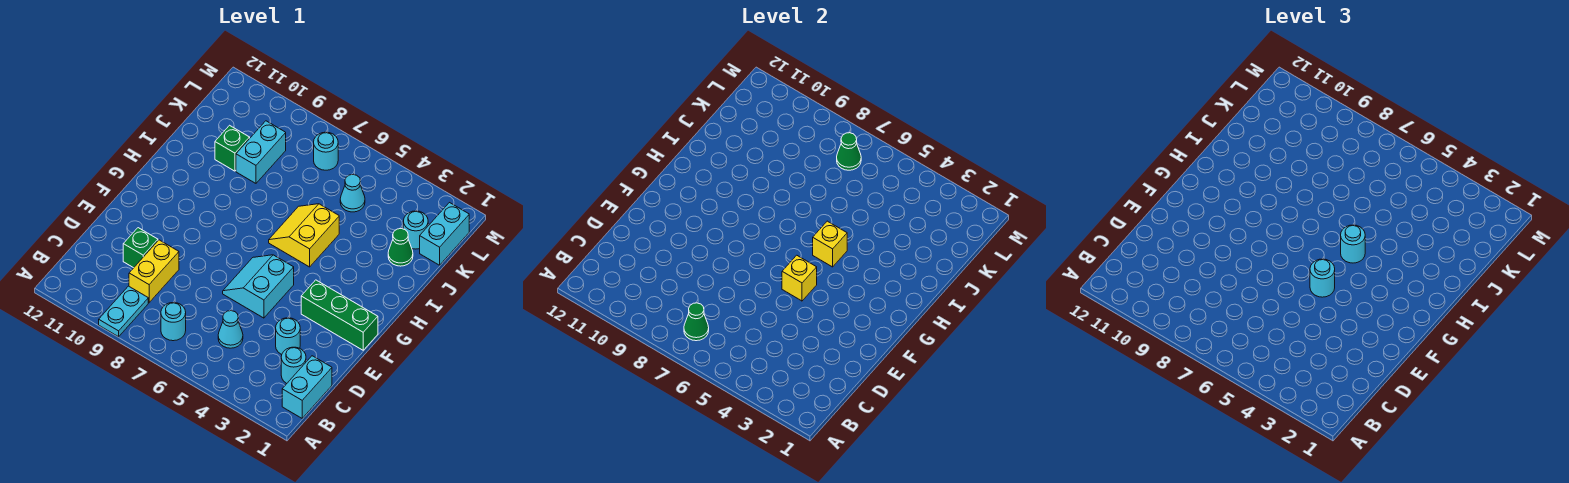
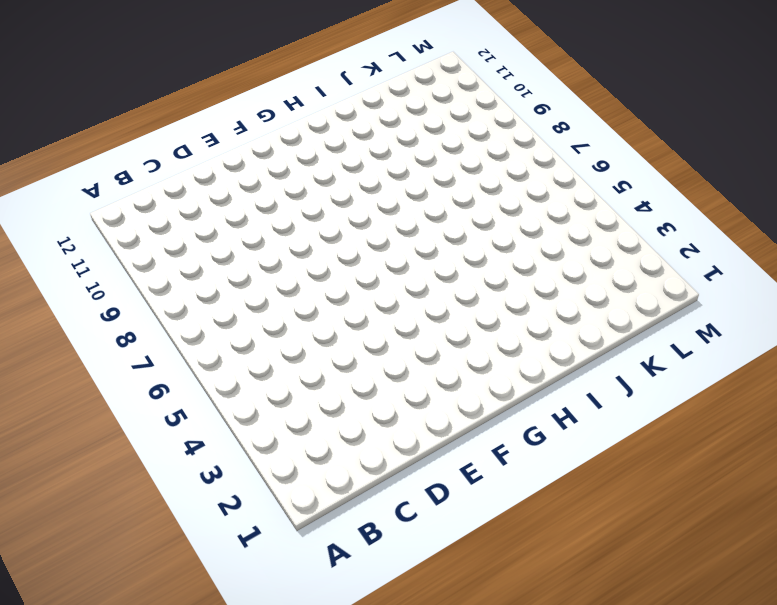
none -> cyan 1x2 plate [99,286,148,337]
none -> cyan 1x2 brick [282,356,332,418]
none -> cyan 1x1 round brick [161,303,186,341]

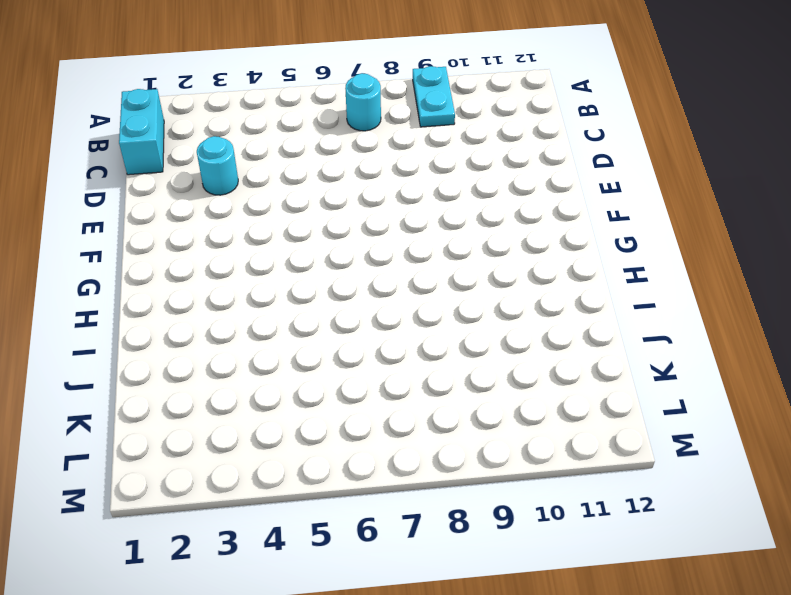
none -> cyan 1x1 round brick [281,347,306,383]
none -> cyan 1x1 cone [218,311,243,348]
none -> yellow 1x2 brick [129,240,179,303]

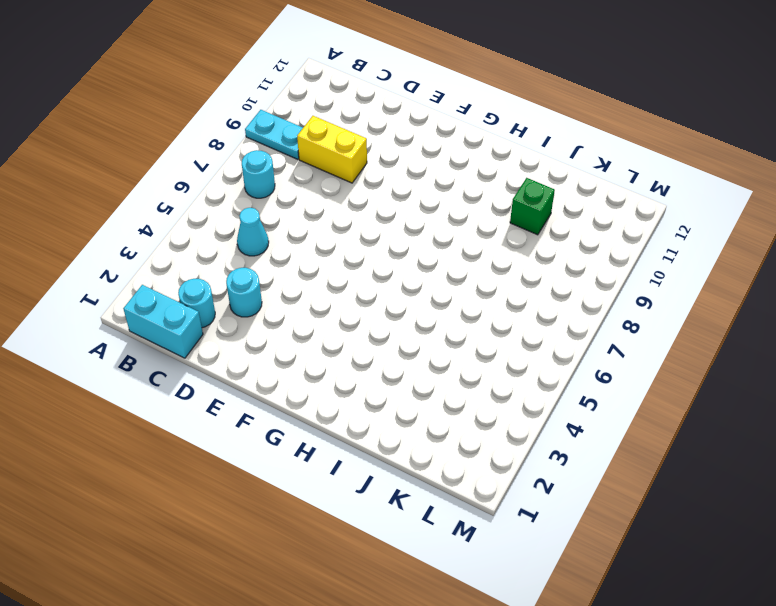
none -> green 1x1 brick [123,228,158,268]
none -> cyan 2x2 slope [223,255,294,318]
none -> green 1x3 brick [301,280,378,350]

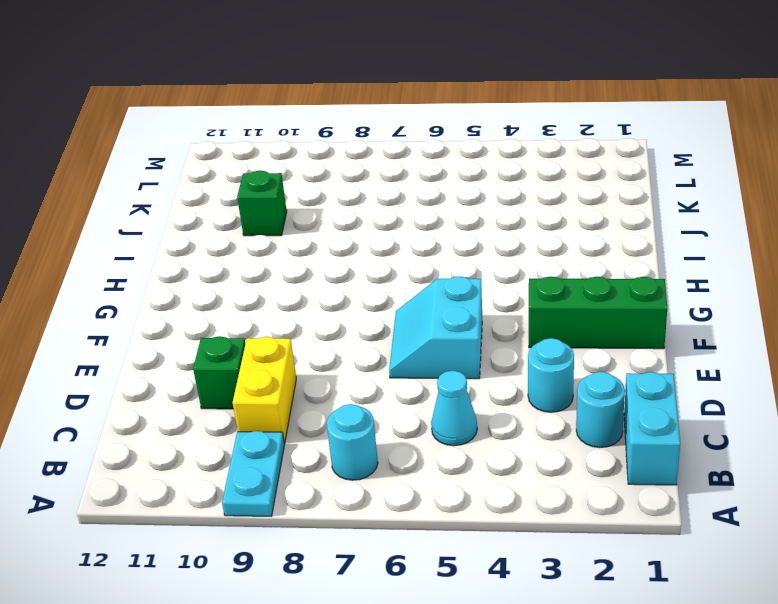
none -> yellow 2x2 slope [269,204,339,267]
none -> green 1x1 cone [388,229,413,266]
none -> cyan 1x2 brick [236,121,286,183]

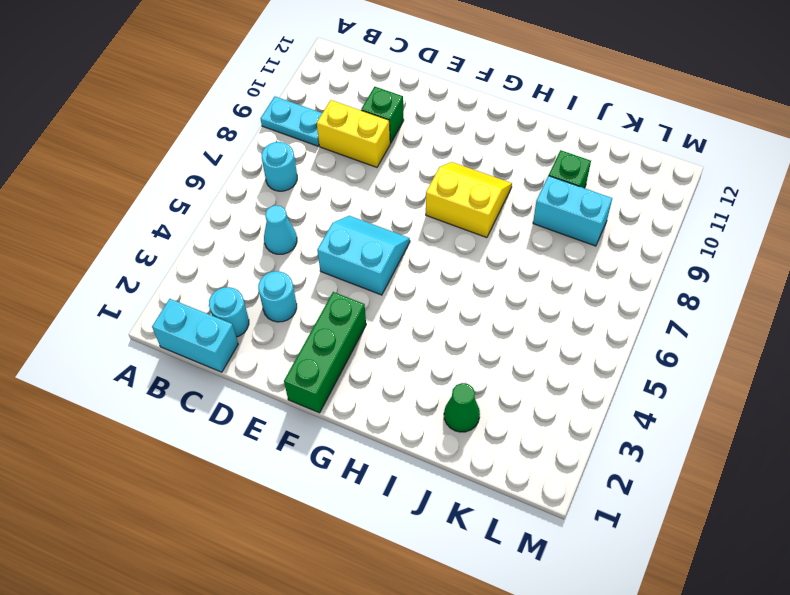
yellow 2x2 slope [426,162,512,238] -> yellow 2x2 slope moved to [269,204,339,267]
none -> cyan 1x2 brick [420,203,469,265]
none -> cyan 1x1 round brick [403,211,428,249]
none -> cyan 1x1 cone [340,175,365,212]

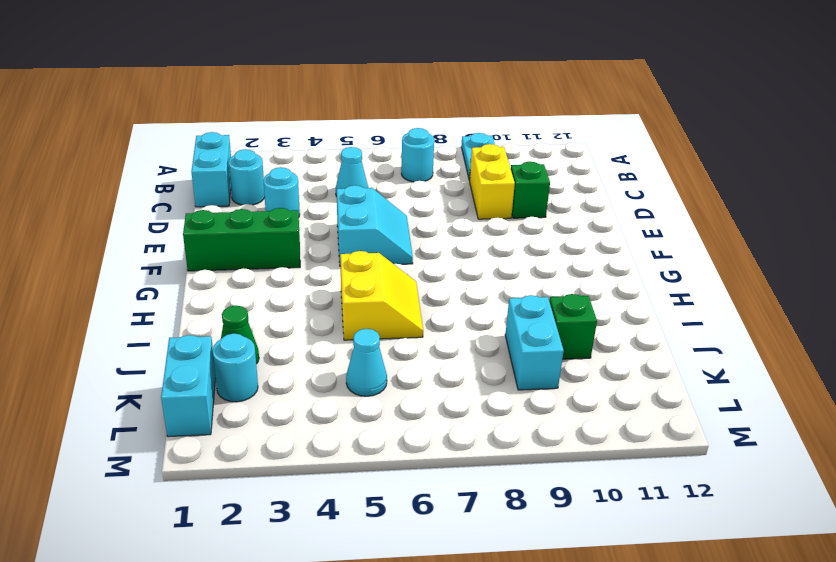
none -> cyan 1x1 round brick [314,132,338,170]
none -> green 1x1 cone [684,303,709,341]
none -> yellow 1x1 brick [782,255,817,301]

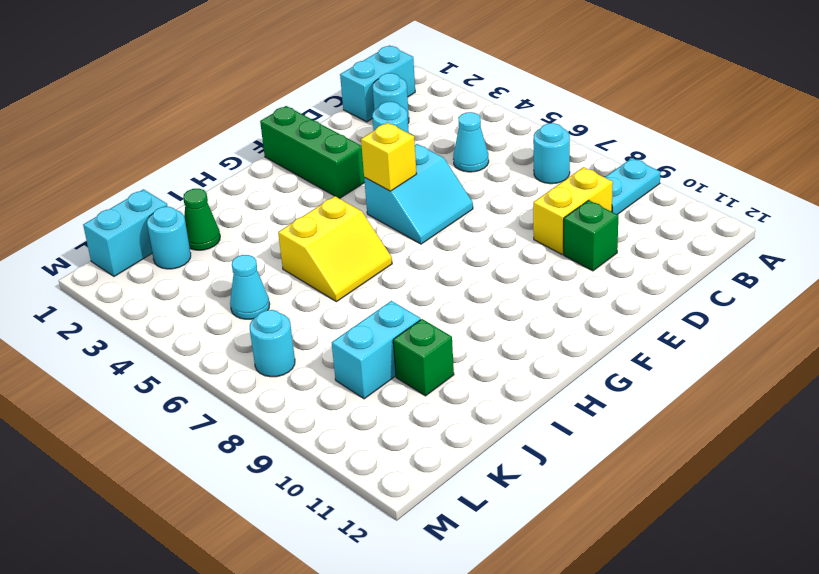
none -> green 1x1 cone [684,303,709,341]
none -> yellow 1x1 brick [813,221,847,267]
none -> green 1x1 cone [837,133,861,170]

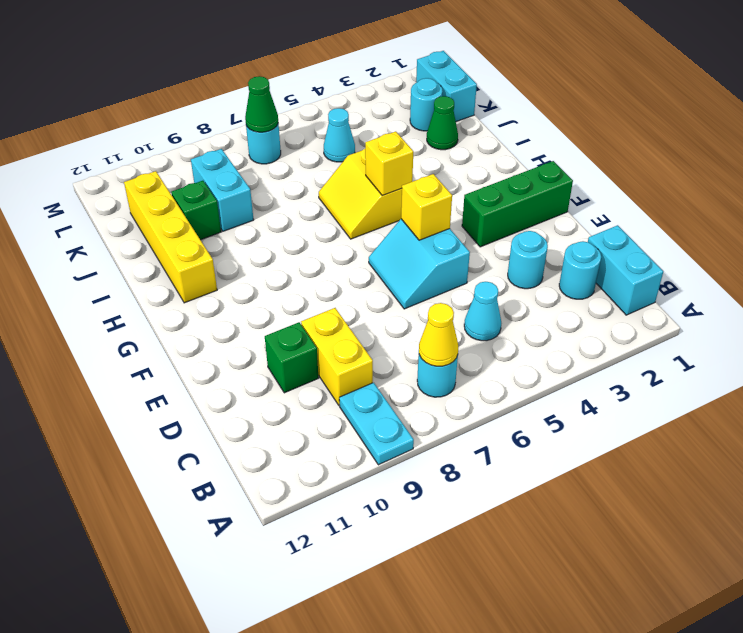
yellow 1x1 cone [419,303,458,366] -> green 1x1 cone [684,303,709,341]
yellow 1x4 brick [124,171,217,303] -> none
none -> cyan 1x1 round brick [1310,259,1335,297]
none -> cyan 1x1 round brick [1341,225,1365,263]

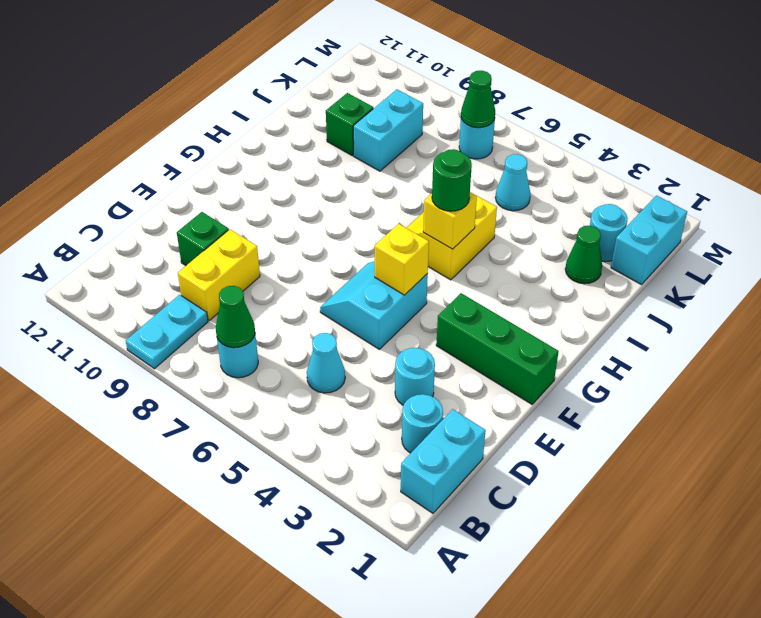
green 1x1 round brick [432,149,472,211] -> cyan 1x1 round brick [1341,225,1365,263]
none -> cyan 1x1 round brick [1310,259,1335,297]

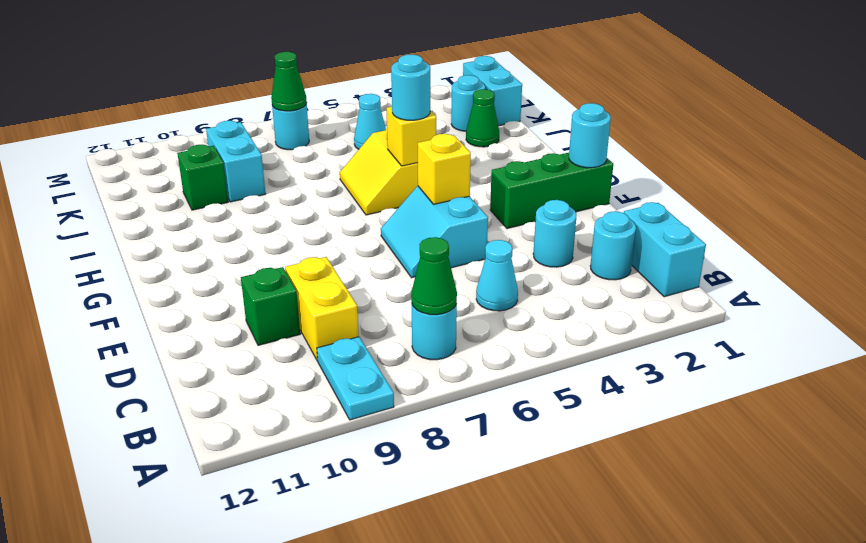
cyan 1x1 round brick [569,103,611,168] -> cyan 1x1 round brick moved to [1310,259,1335,297]

